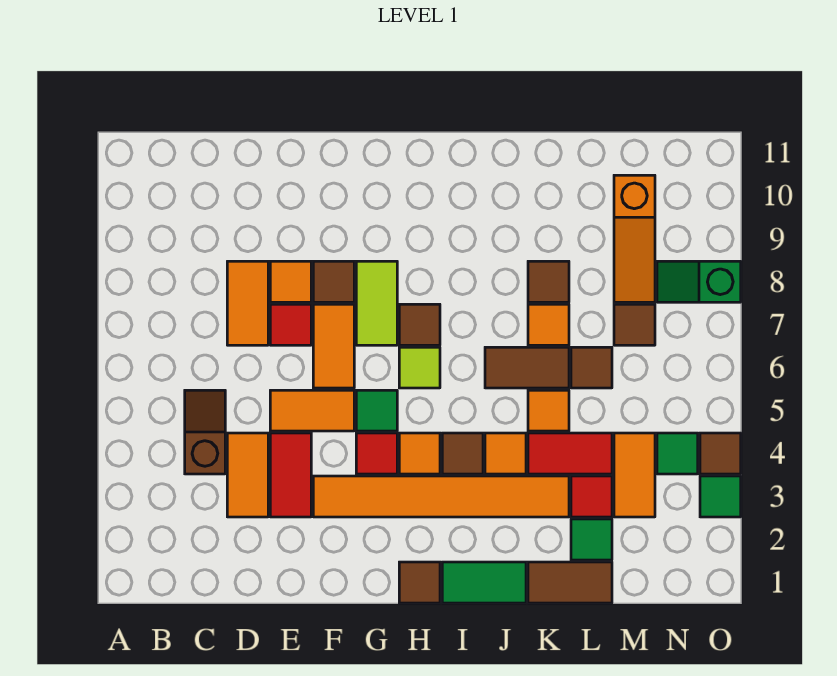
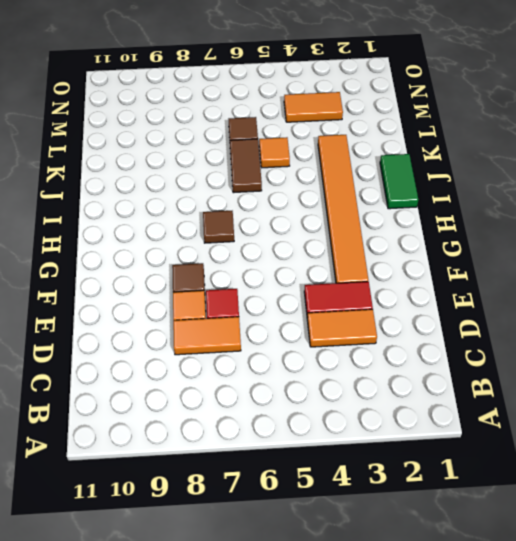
none -> brown 1x2 slope [185,390,225,474]
none -> orange 1x2 tile [270,390,354,431]
none -> orange 1x2 tile [313,304,354,388]
none -> red 1x1 tile [356,433,397,474]

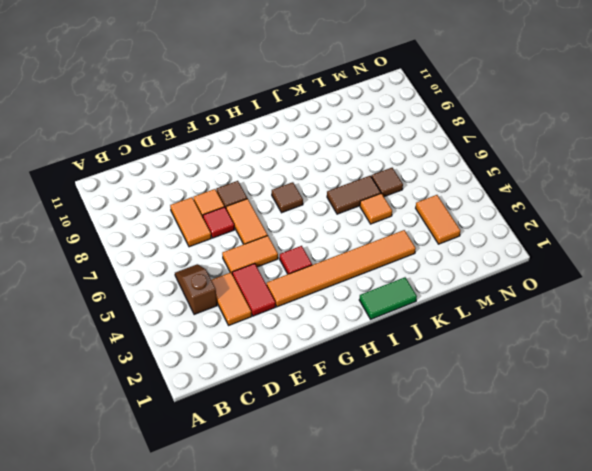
none -> green 1x1 tile [356,390,397,431]
none -> lime 1x2 tile [356,261,397,345]
none -> brown 1x1 tile [399,562,440,603]
none -> orange 1x1 tile [399,433,440,474]

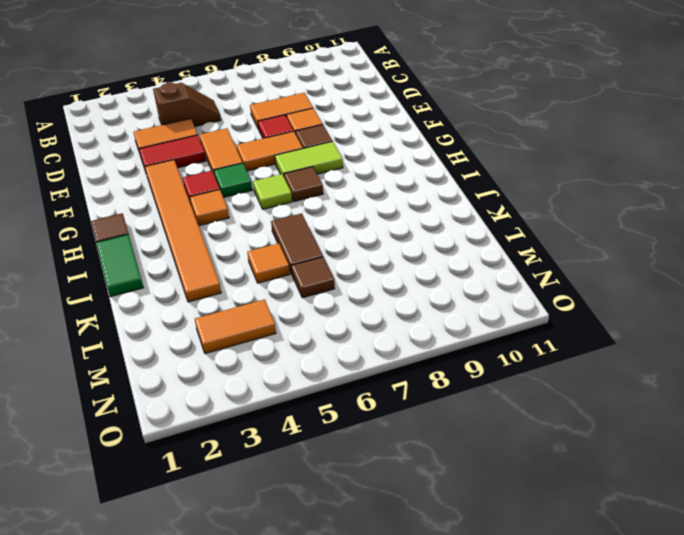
none -> brown 1x1 tile [442,433,483,474]
none -> orange 1x1 tile [485,433,526,474]
none -> brown 1x2 tile [528,562,612,603]
none -> red 1x2 tile [528,433,612,474]

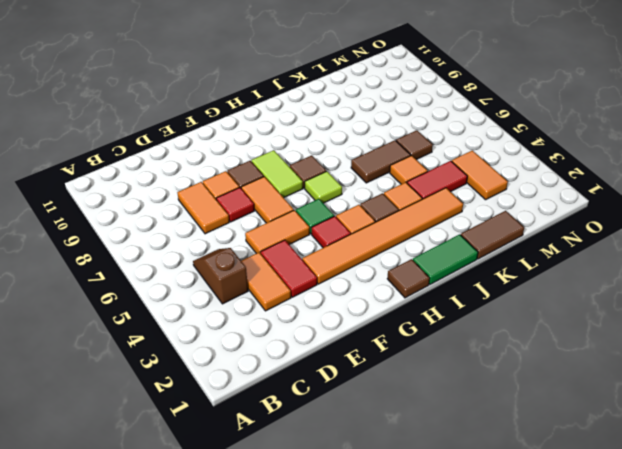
none -> orange 1x1 tile [528,304,569,345]
none -> brown 1x1 tile [528,261,569,302]
none -> green 1x1 tile [571,519,612,560]
none -> red 1x1 tile [571,476,612,517]

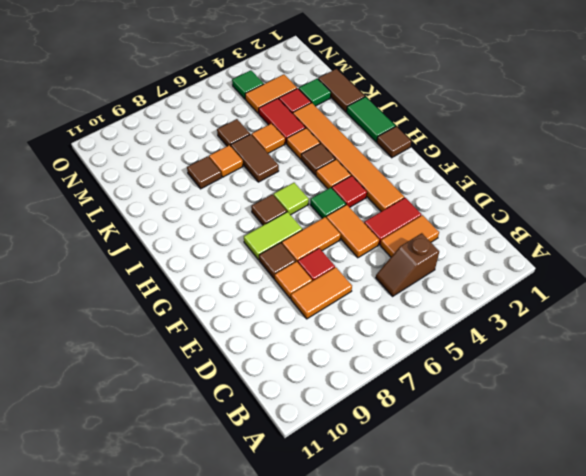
none -> brown 1x1 tile [614,304,655,345]
none -> orange 1x3 slope [614,175,655,302]
none -> green 1x2 slope [657,261,741,302]
none -> green 1x1 tile [700,476,741,517]

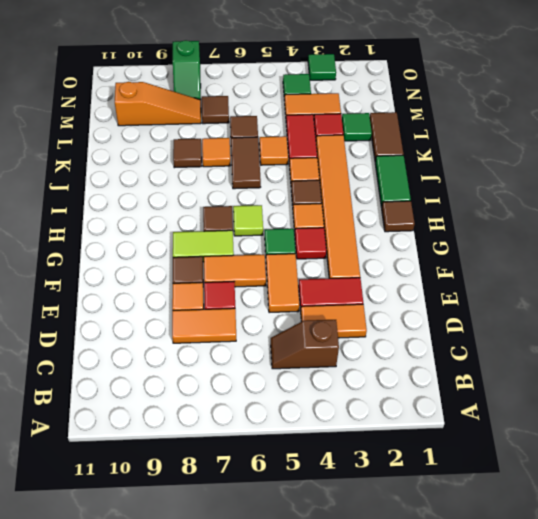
none -> brown 1x1 tile [700,433,741,474]

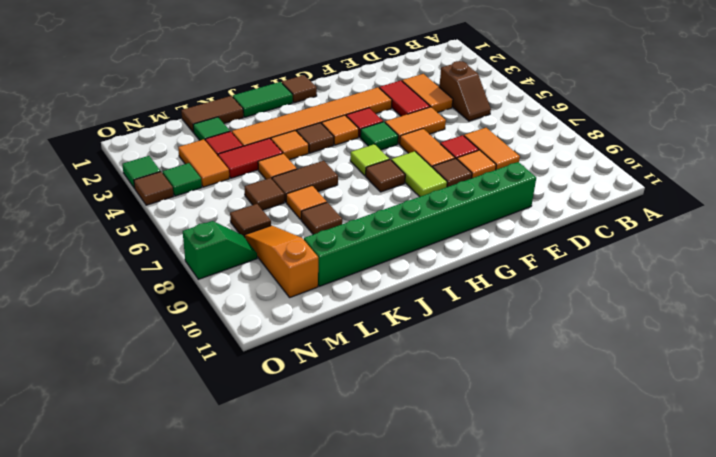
green 1x8 brick [304,162,536,286] -> none

